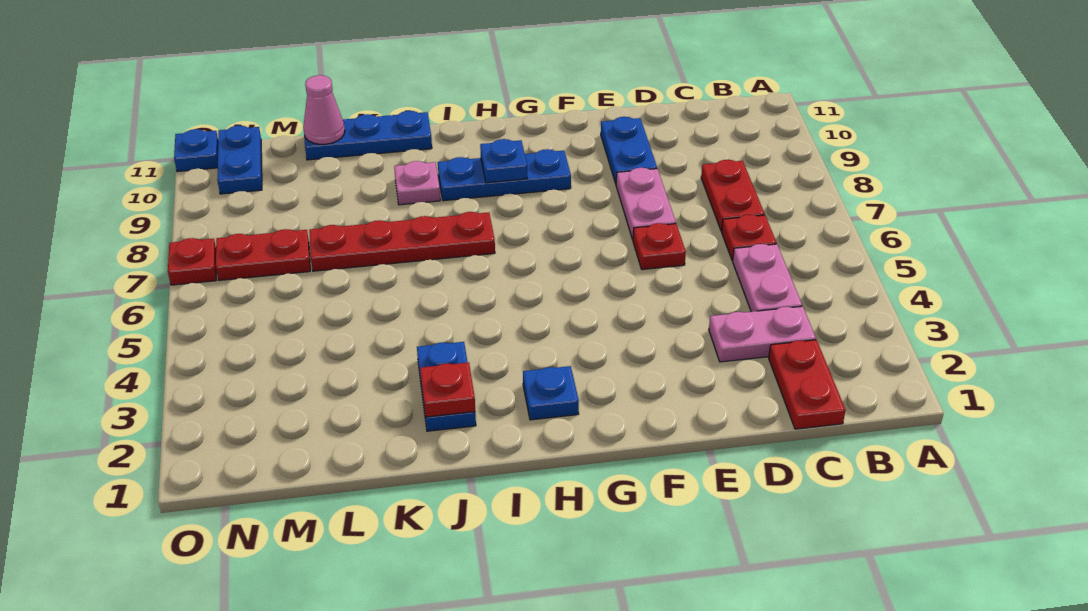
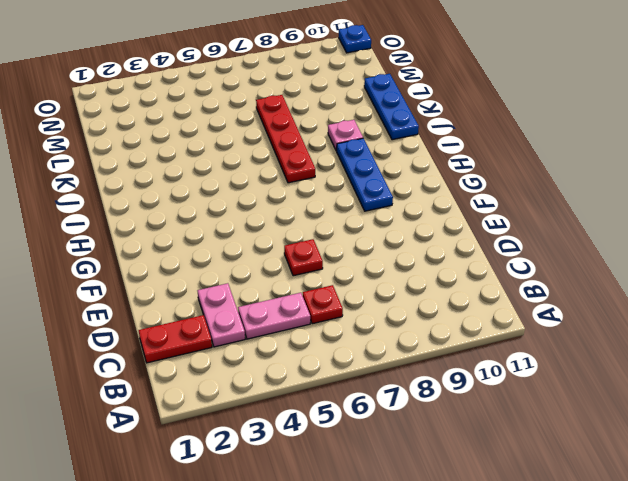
none -> red 1x2 plate [701,160,765,231]
none -> pink 1x2 plate [616,168,676,240]
none -> blue 1x2 plate [601,117,657,183]

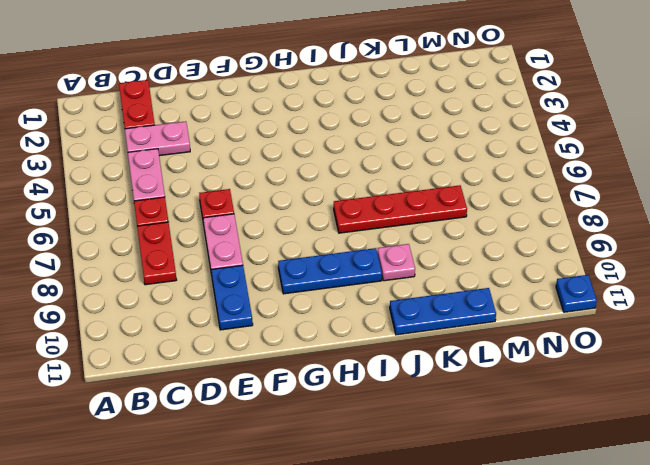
none -> blue 1x1 plate [523,366,579,420]
none -> blue 1x2 plate [417,342,476,431]
none -> red 1x2 plate [216,229,310,280]

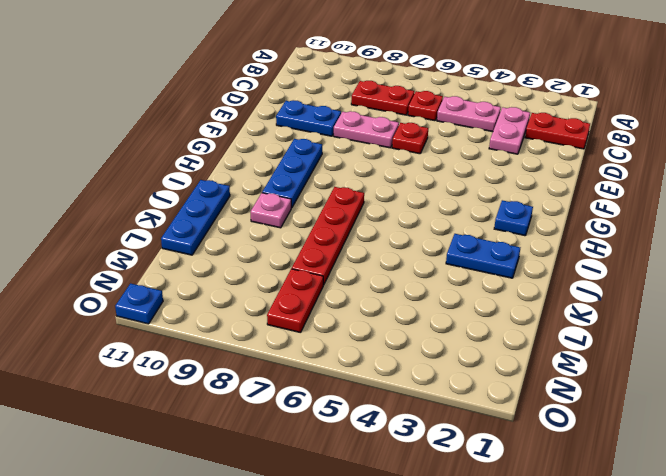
none -> blue 1x2 plate [217,125,262,194]
none -> red 1x1 plate [168,238,216,285]
none -> blue 1x1 plate [480,139,527,183]

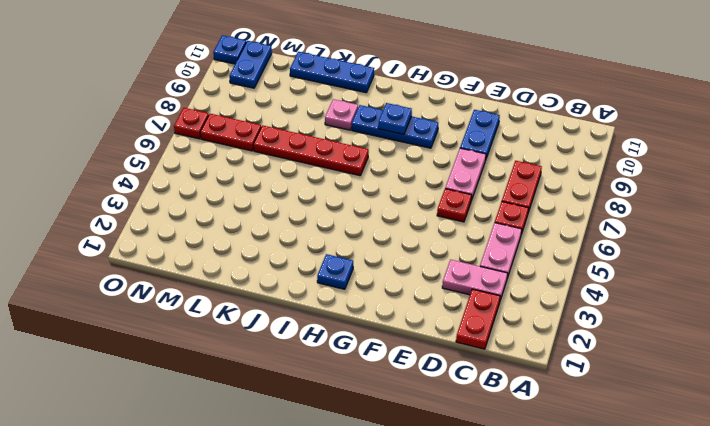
none -> blue 1x2 plate [417,342,476,431]
none -> red 1x1 plate [420,362,475,417]
none -> pink 1x1 cone [303,75,345,144]

